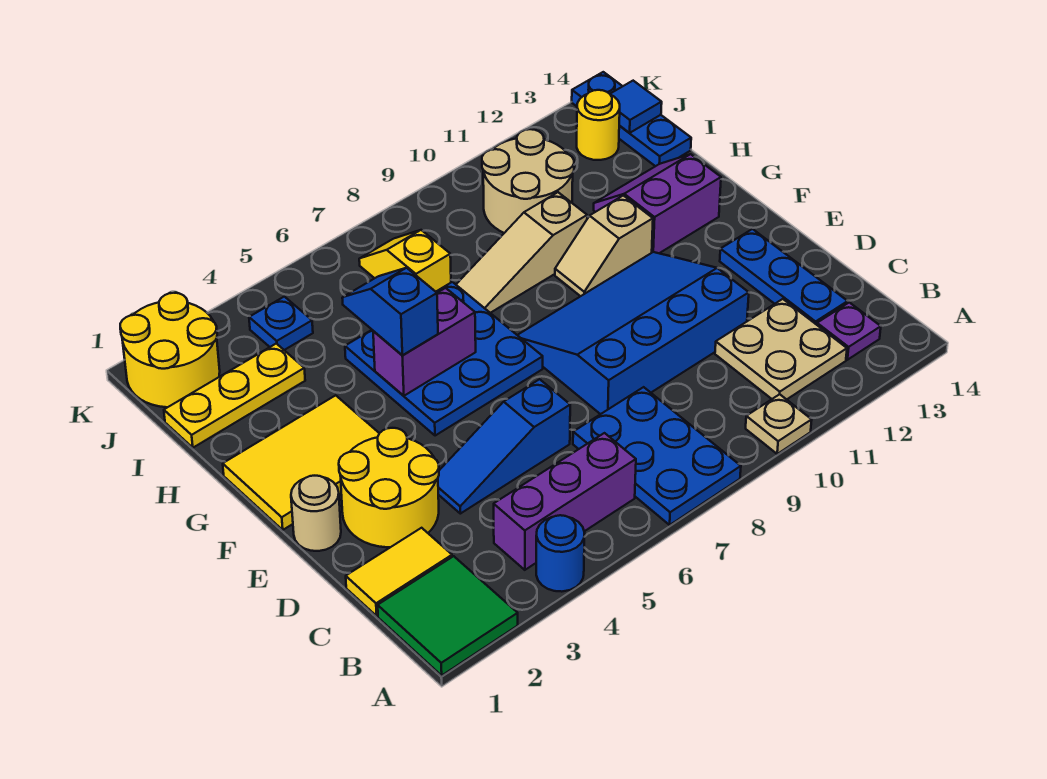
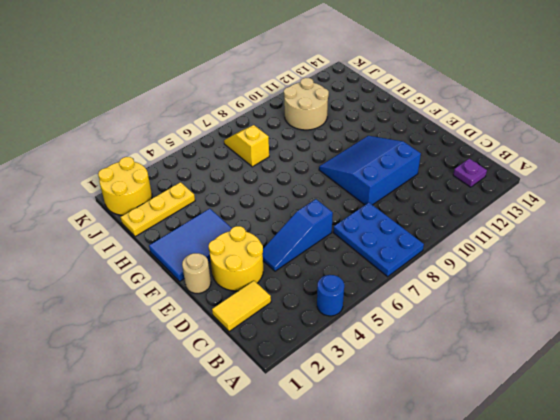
blue 3x3 slope [319,136,421,205] -> blue 3x4 slope [518,252,749,414]
blue 2x3 tile [149,209,232,281] -> yellow 2x3 tile [223,395,379,530]
none -> green 2x2 tile [378,556,518,675]
none -> tan 1x1 plate [746,394,812,454]
none -> purple 1x3 brick [494,433,636,570]

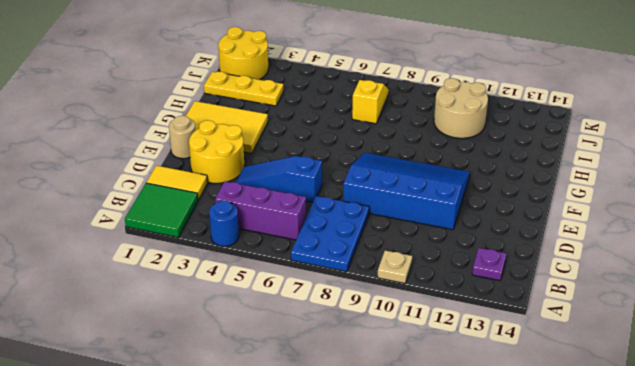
none -> tan 2x2 plate [715,299,847,400]
none -> blue 1x3 plate [720,229,848,325]
none -> blue 3x3 plate [345,282,543,436]

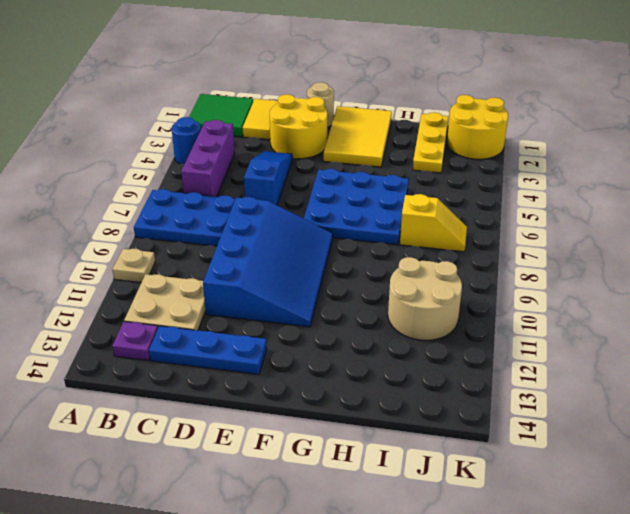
none -> tan 1x2 slope [555,195,653,296]
none -> purple 2x2 slope [594,154,721,253]
none -> tan 1x3 slope [456,192,587,313]

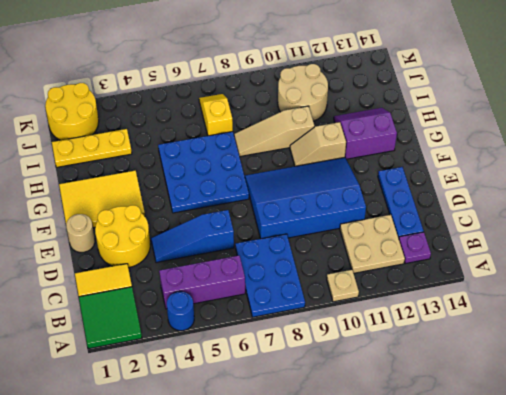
none -> blue 1x3 plate [572,72,691,166]
none -> blue 1x1 plate [249,297,313,350]
none -> yellow 1x1 round brick [577,90,620,160]

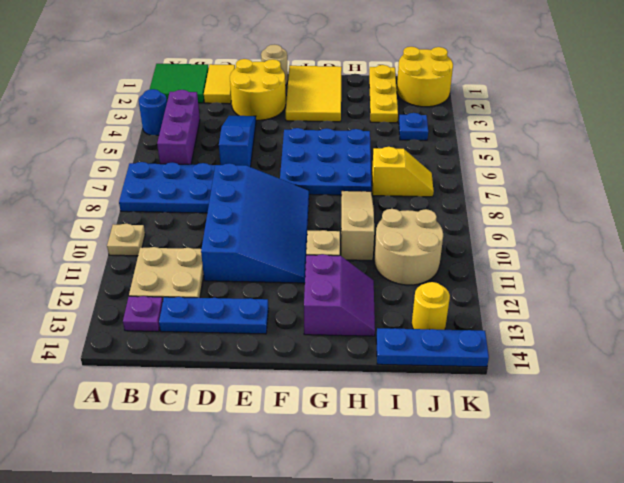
none -> purple 1x2 brick [373,288,476,396]
none -> blue 1x1 tile [610,81,662,133]
none -> blue 1x2 slope [342,268,438,356]

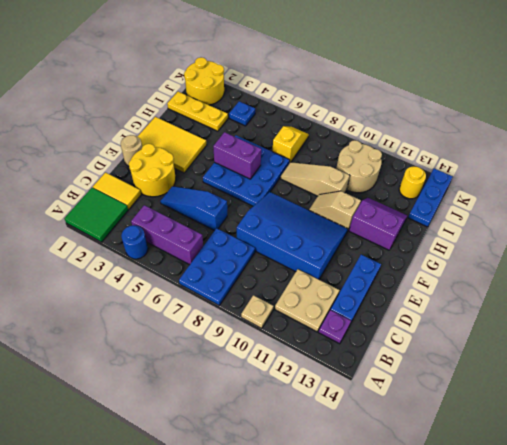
none -> blue 1x1 tile [610,81,662,133]
none -> blue 1x2 slope [342,268,438,356]

